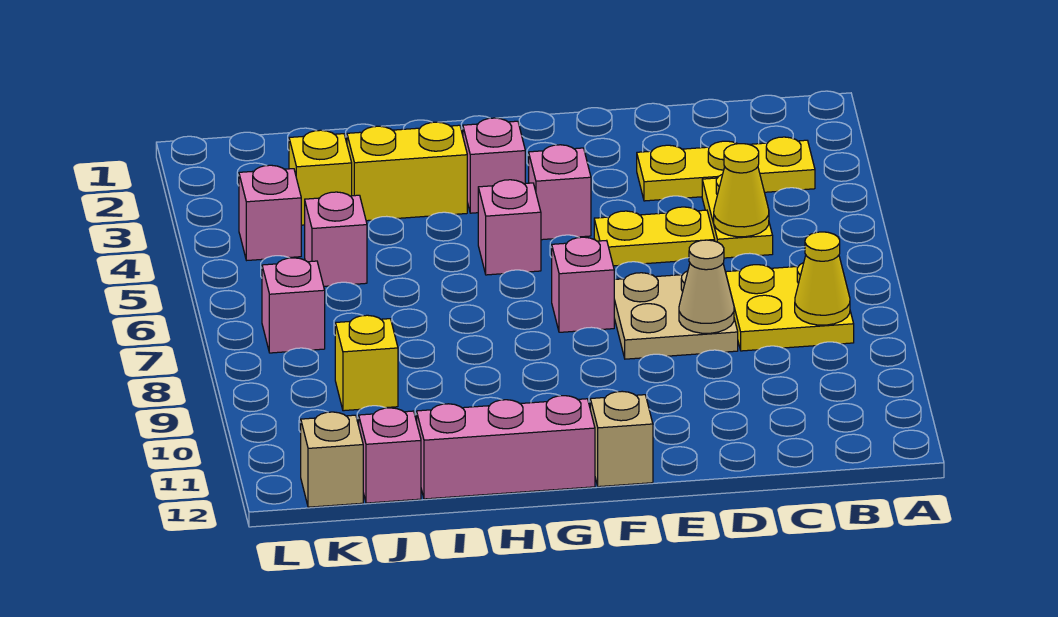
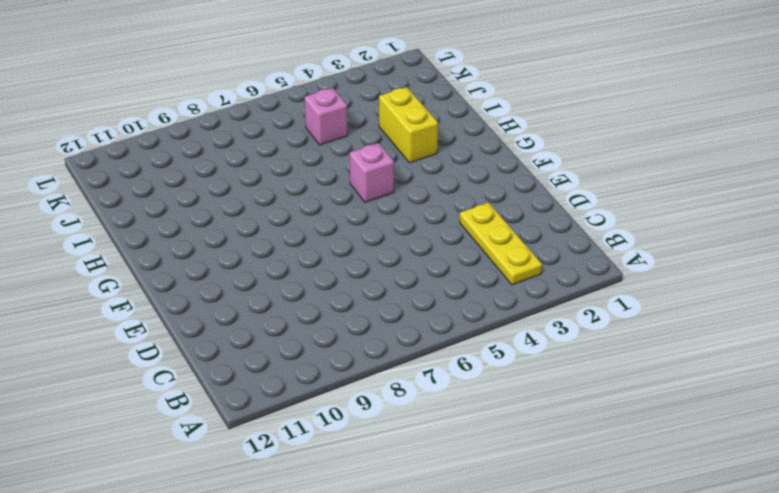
none -> yellow 2x2 plate [726,263,854,351]
none -> yellow 1x2 plate [702,174,773,258]
none -> yellow 1x2 plate [594,207,715,266]

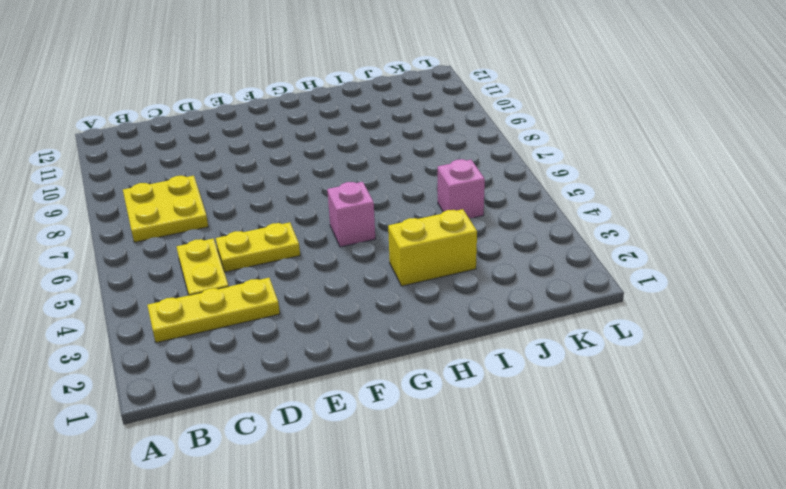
none -> tan 2x2 plate [614,271,738,359]
none -> pink 1x1 brick [529,145,591,240]
none -> pink 1x1 brick [552,237,614,332]

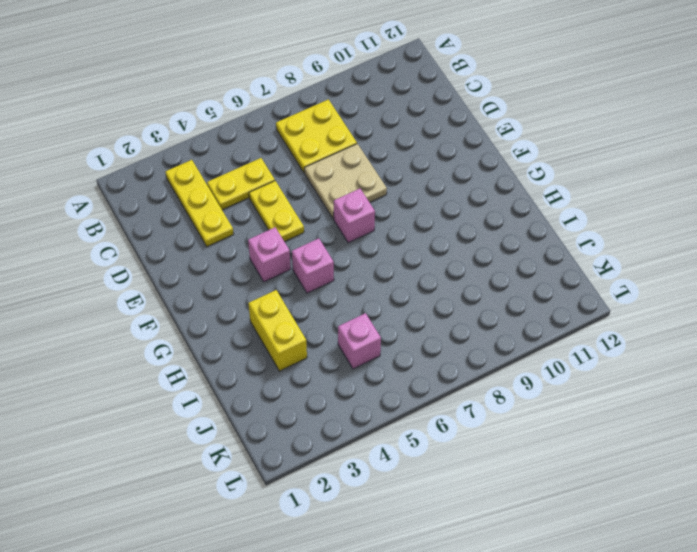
none -> tan 1x1 brick [590,391,653,487]
none -> pink 1x1 brick [463,118,525,213]
none -> pink 1x3 brick [417,396,595,499]

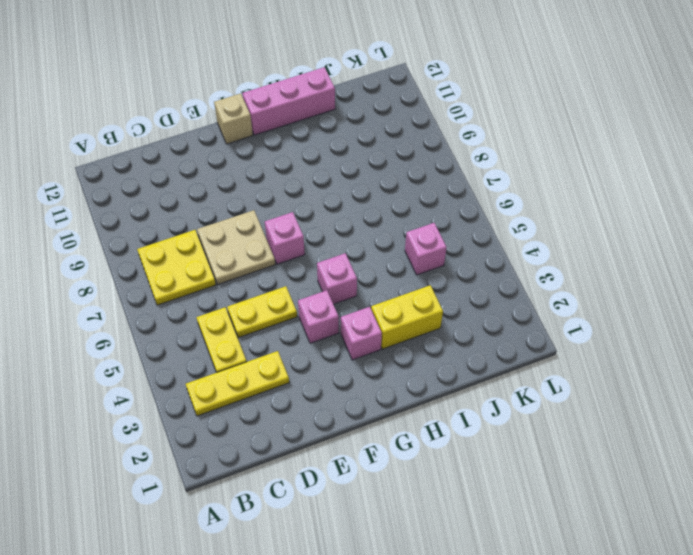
none -> yellow 1x1 brick [289,130,352,225]
none -> yellow 1x1 brick [335,315,398,411]
none -> pink 1x1 brick [359,408,421,503]

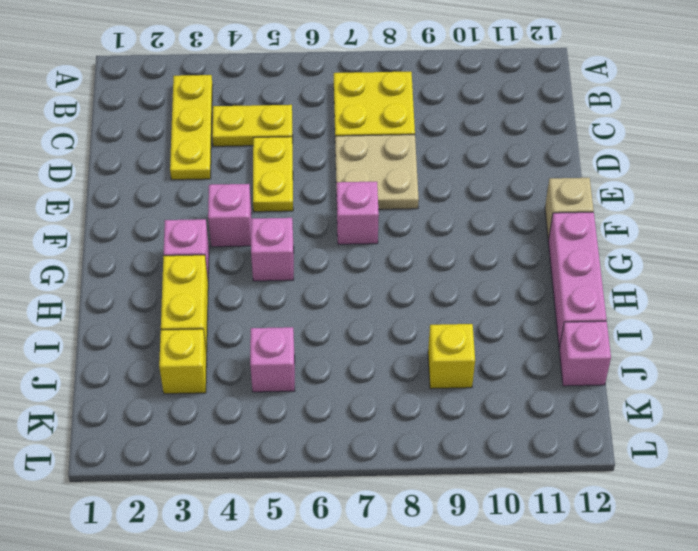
none -> pink 1x1 brick [239,165,301,260]
none -> pink 1x1 brick [262,258,325,353]
none -> tan 1x1 brick [301,412,363,507]

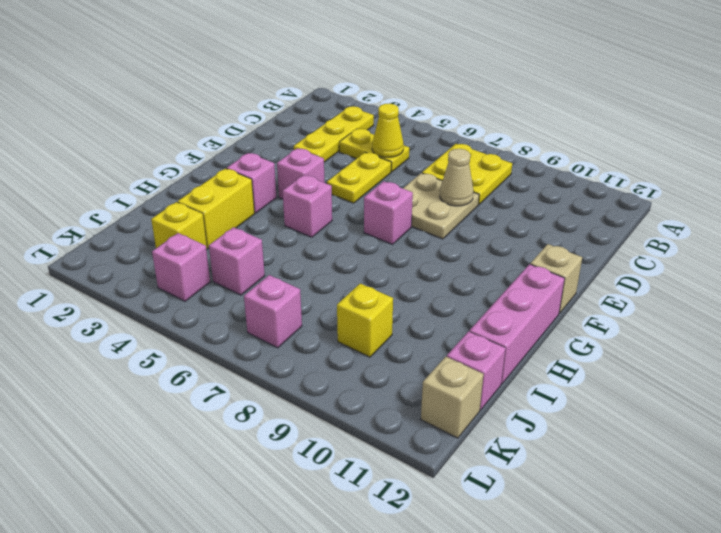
none -> yellow 1x1 cone [795,232,850,325]

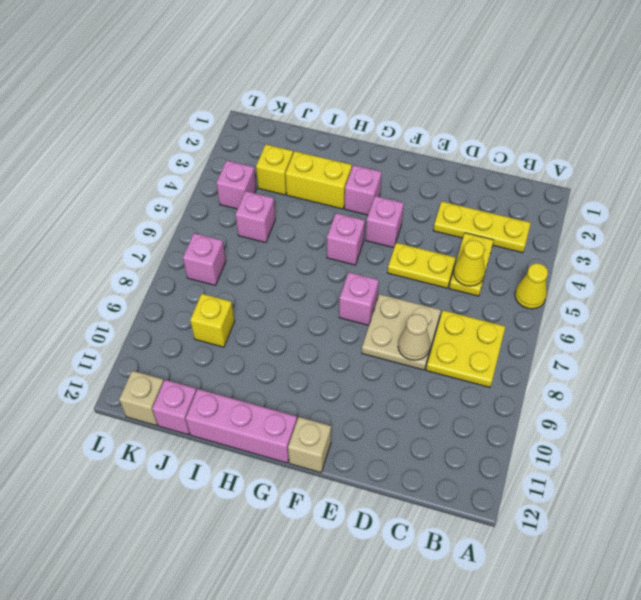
yellow 1x1 cone [515,263,548,309] -> yellow 1x1 cone moved to [795,232,850,325]

